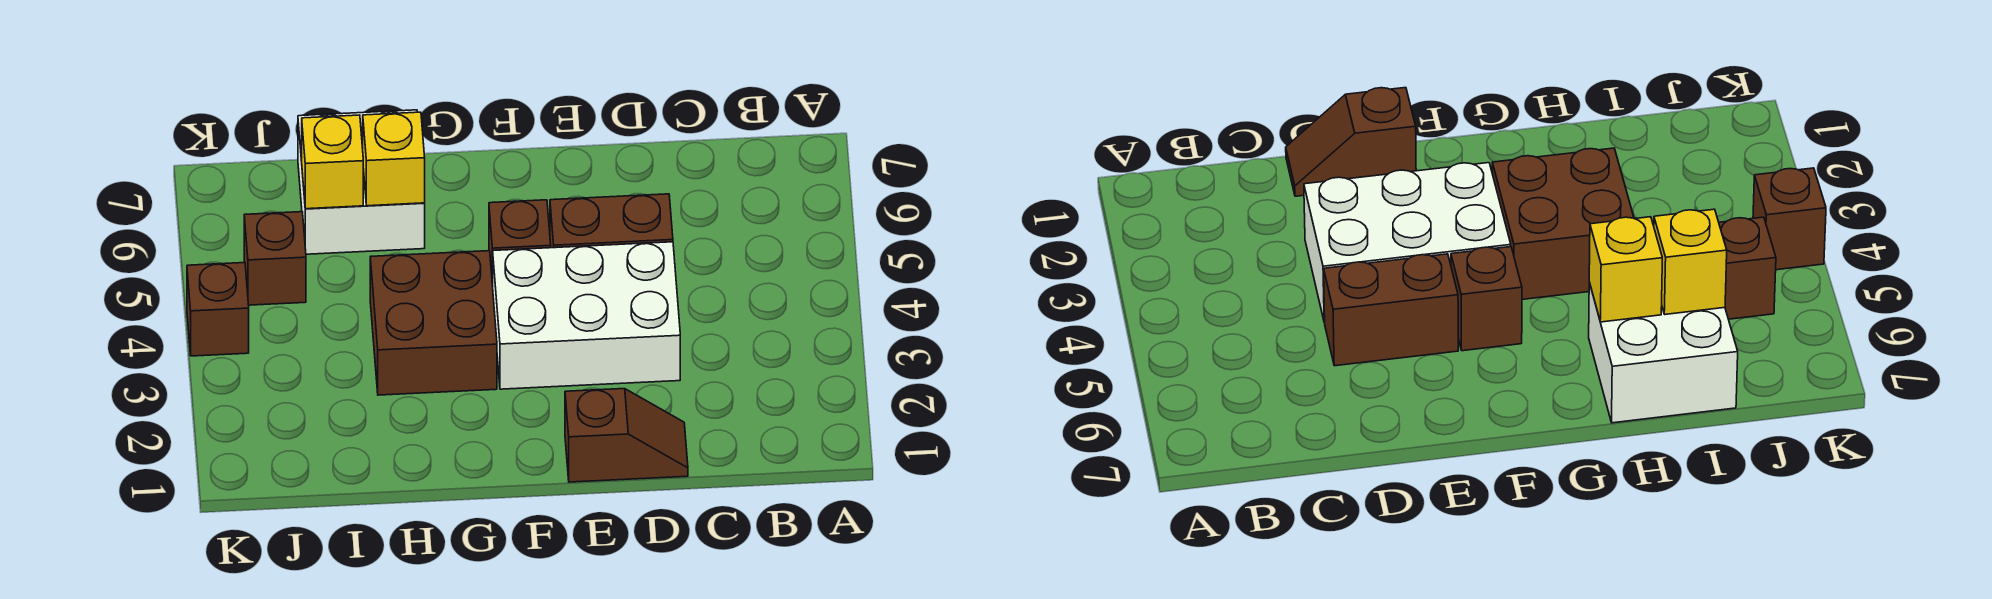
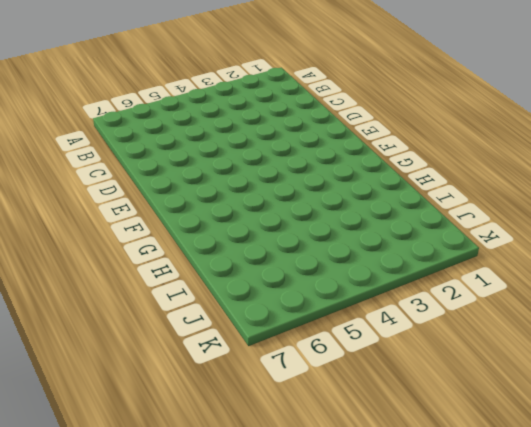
none -> brown 1x2 slope [565,389,688,482]
none -> white 2x3 brick [493,242,680,389]

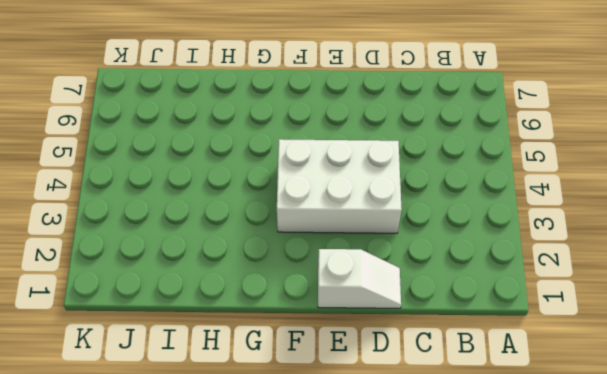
white 1x2 slope [318,249,401,308] -> brown 1x2 slope [565,389,688,482]
none -> brown 1x2 brick [550,194,673,248]
none -> brown 1x1 brick [489,200,551,286]

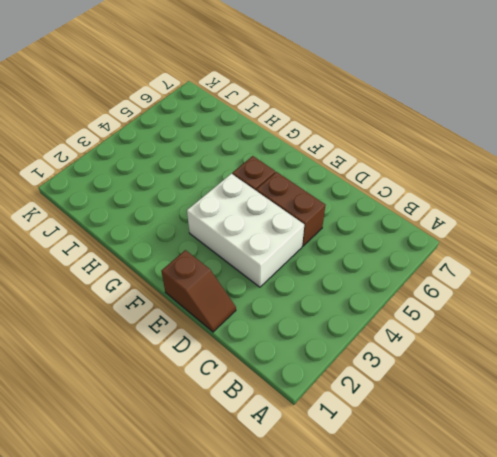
none -> brown 2x2 brick [370,251,497,395]
none -> white 2x2 brick [298,110,425,254]

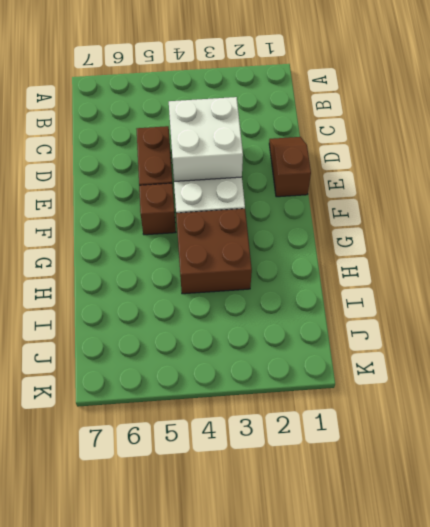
white 2x2 brick [169,97,243,182] -> white 2x2 brick moved to [298,110,425,254]
none -> brown 1x1 brick [244,212,306,305]
none -> brown 1x1 brick [187,263,249,356]

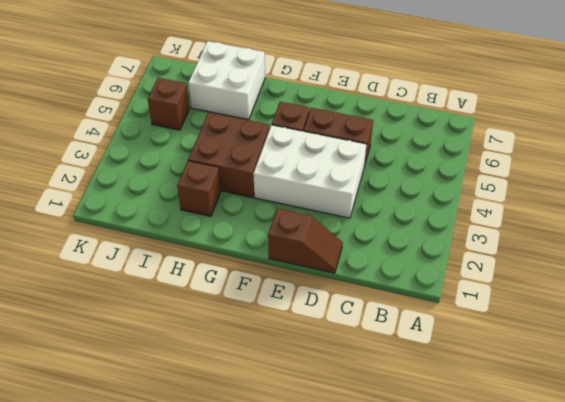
brown 1x1 brick [177,161,221,216] -> brown 1x1 brick moved to [187,263,249,356]
none -> yellow 1x1 brick [363,112,425,206]
none -> yellow 1x1 brick [302,115,363,209]

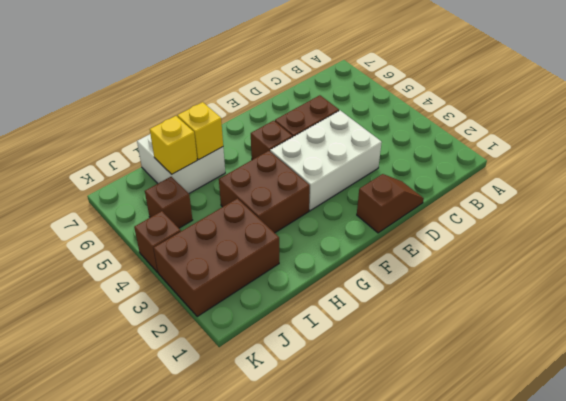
brown 2x3 brick [154,199,279,316] -> none

